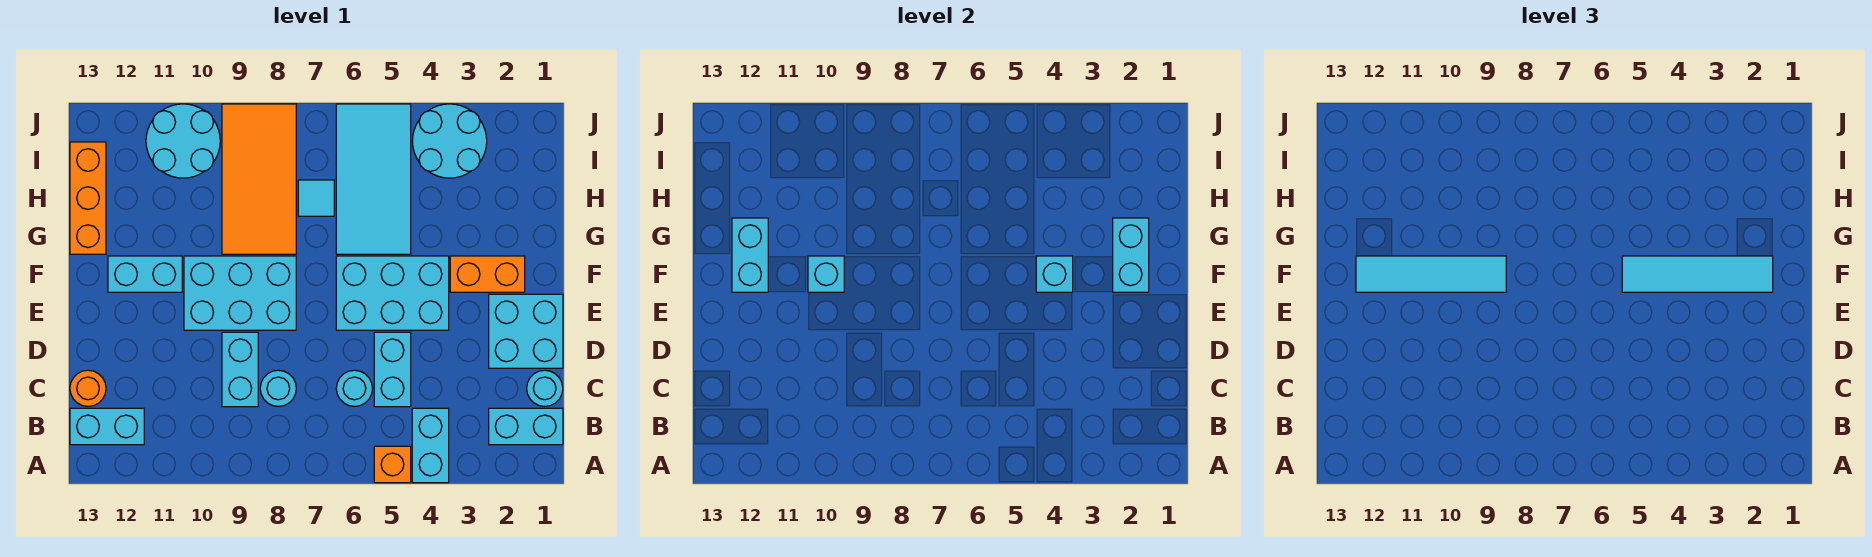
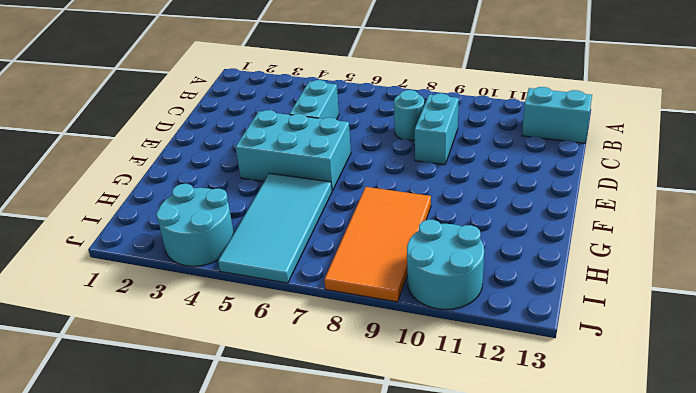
none -> cyan 1x2 brick [412,408,449,483]
none -> orange 1x1 brick [374,446,411,483]
none -> cyan 1x2 brick [489,408,563,445]

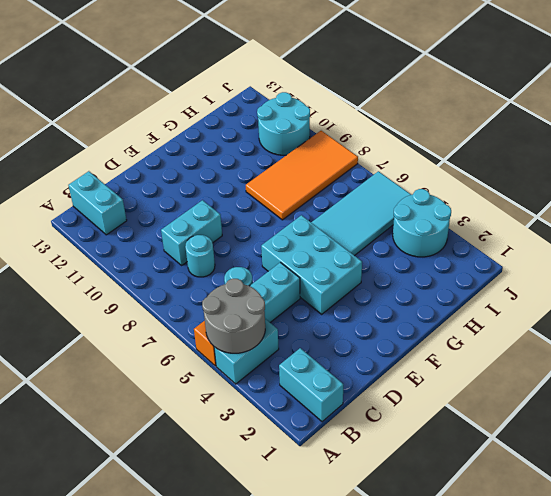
grey 2x2 round brick [202,279,265,353] -> none
none -> cyan 1x1 round brick [527,370,563,407]
none -> orange 1x1 round brick [70,370,106,406]
none -> cyan 2x2 brick [489,294,563,368]

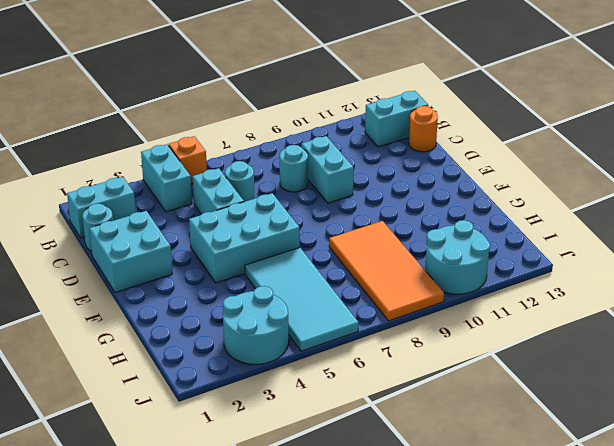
none -> cyan 2x3 brick [184,256,296,330]
none -> orange 1x2 brick [450,256,525,292]
none -> cyan 1x2 brick [108,256,182,292]

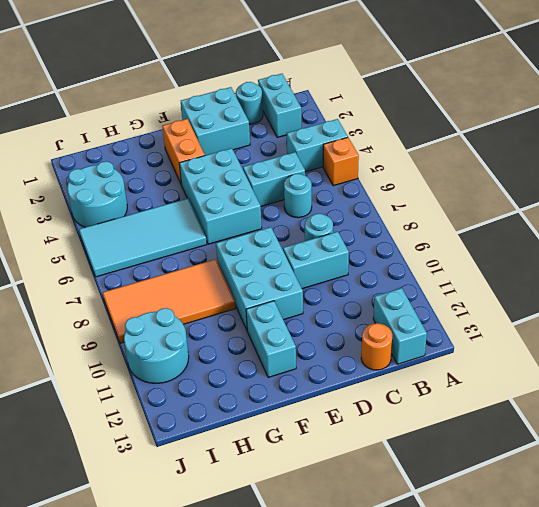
none -> orange 1x3 brick [70,142,106,254]
none -> cyan 1x1 tile [298,180,334,216]
none -> cyan 1x2 brick [1113,218,1149,292]

